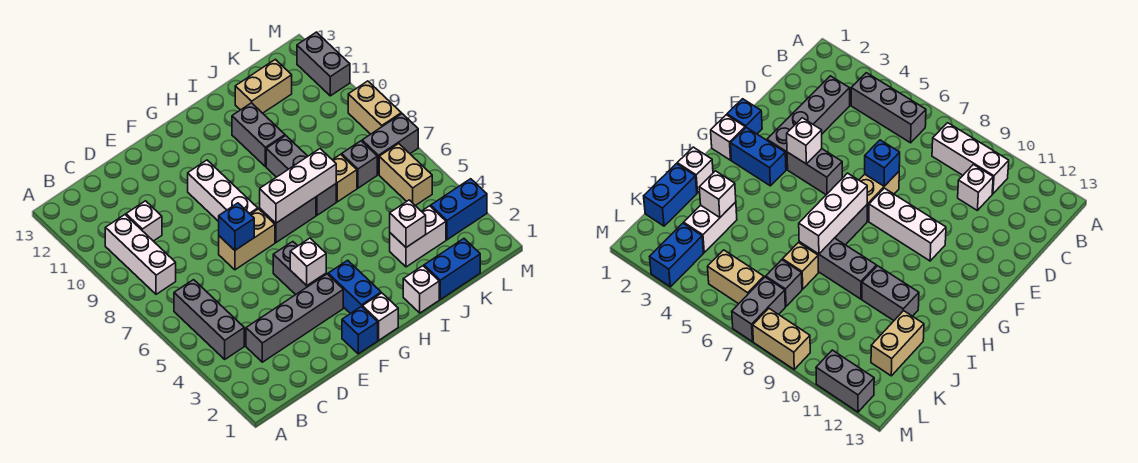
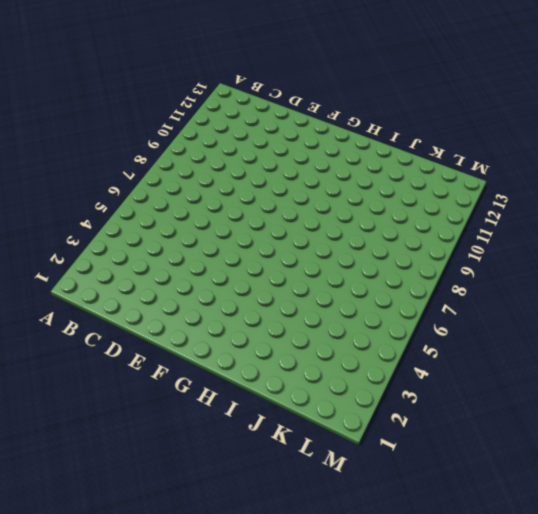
none -> grey 1x3 brick [174,280,244,359]
none -> white 1x3 brick [105,215,176,294]
none -> grey 1x4 brick [246,274,343,362]

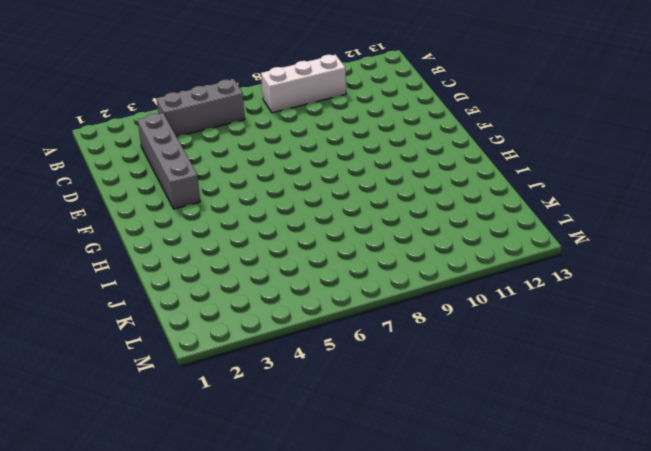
none -> white 1x1 brick [126,201,162,241]
none -> tan 1x2 brick [219,209,275,270]
none -> blue 1x1 brick [342,306,378,354]

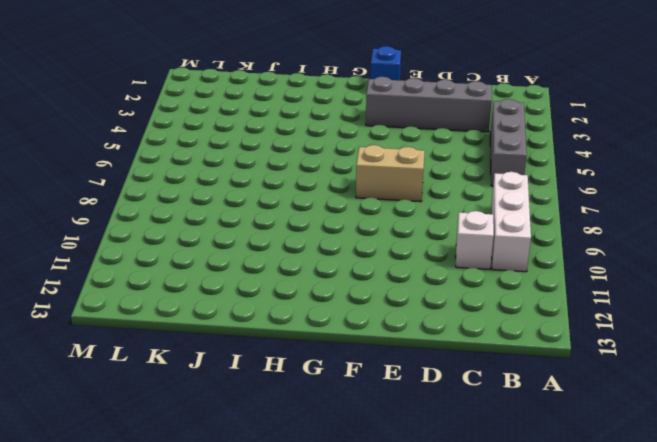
none -> grey 1x2 brick [273,242,326,295]
none -> white 1x3 brick [188,160,258,222]
none -> white 1x1 brick [362,293,398,340]

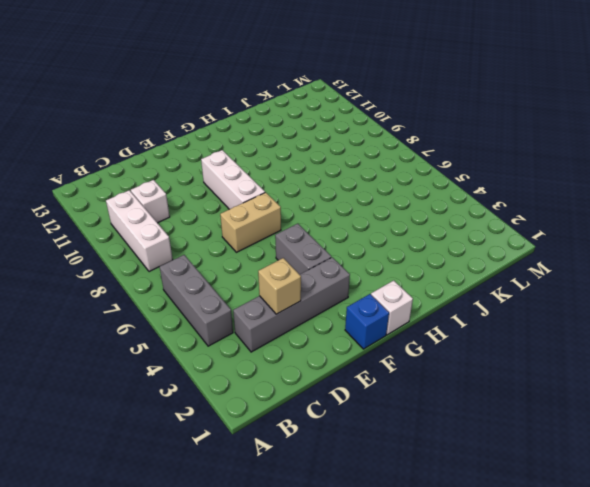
tan 1x1 brick [258,258,301,314] -> tan 1x1 brick moved to [333,154,357,202]
none -> blue 1x2 brick [328,260,381,314]
none -> grey 1x2 brick [260,197,316,243]
none -> white 1x1 brick [403,266,439,313]

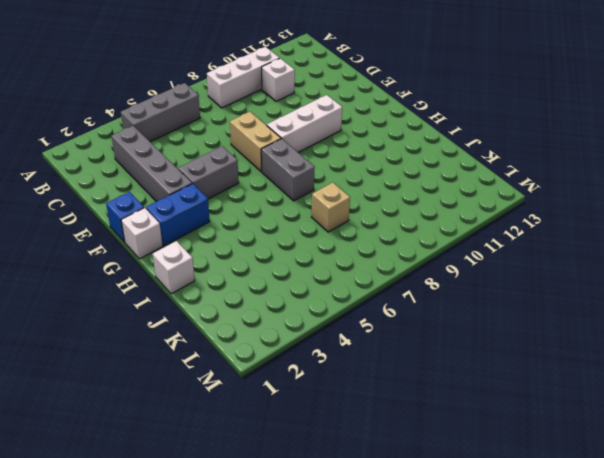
none -> grey 1x3 brick [266,136,336,215]
none -> grey 1x2 brick [232,103,285,167]
none -> blue 1x2 brick [424,239,480,299]

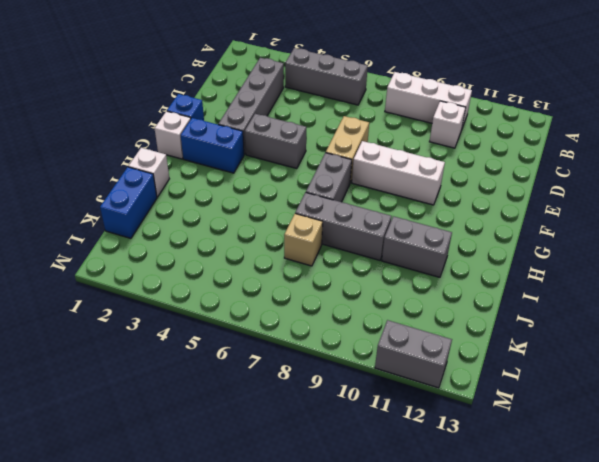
none -> white 1x2 brick [390,206,446,267]
none -> tan 1x2 brick [235,59,292,113]
none -> grey 1x1 brick [342,141,377,188]

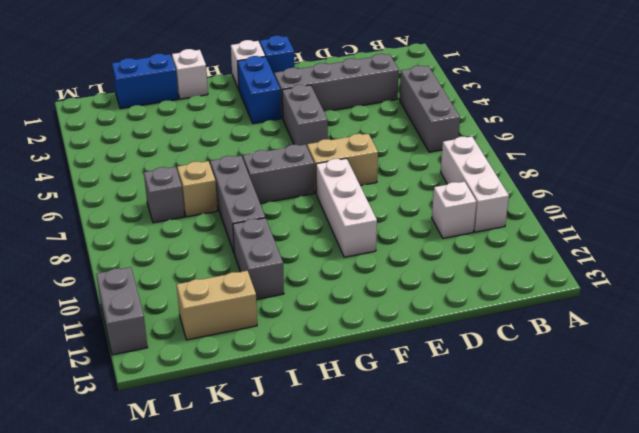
none -> white 1x2 brick [390,206,446,267]
none -> blue 1x2 brick [431,179,487,240]
none -> tan 1x2 brick [379,144,432,206]

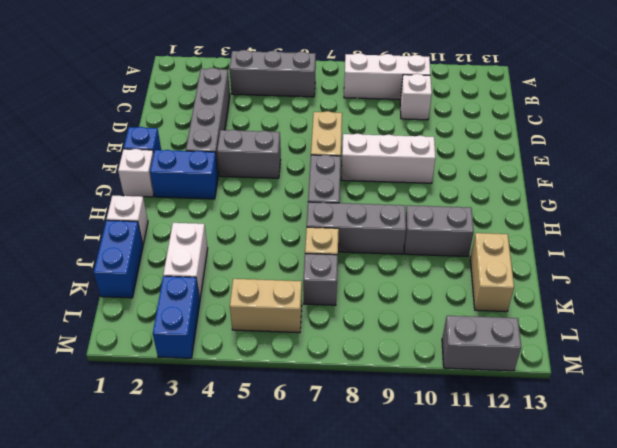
none -> grey 1x2 brick [362,114,418,175]
none -> tan 1x2 brick [348,81,401,134]
none -> blue 1x1 brick [219,203,254,250]

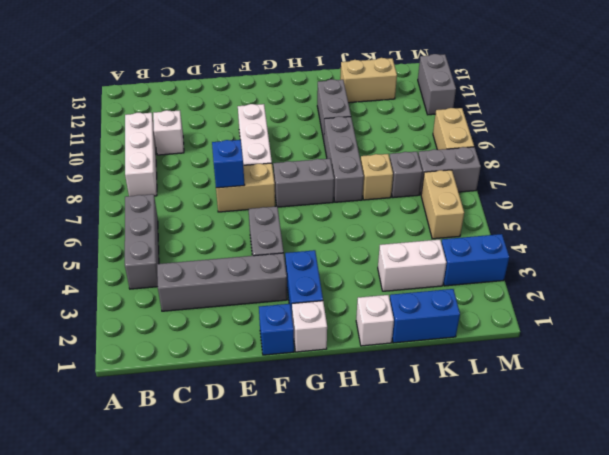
none -> white 1x1 brick [290,238,326,286]
none -> white 1x3 brick [260,149,336,223]
none -> white 1x1 brick [390,200,426,247]

